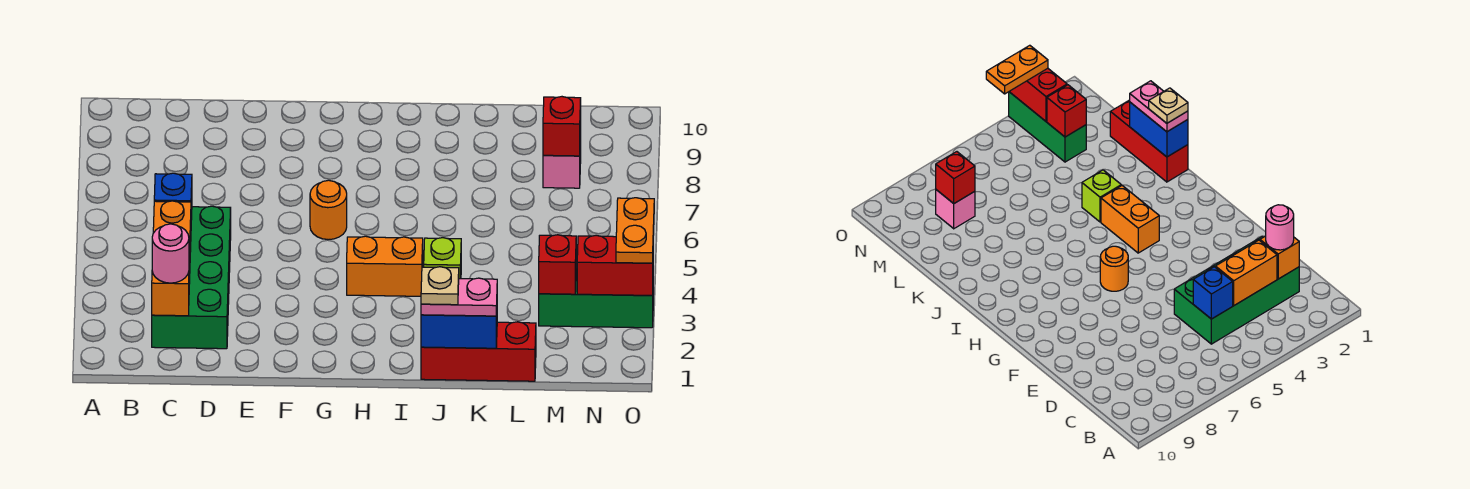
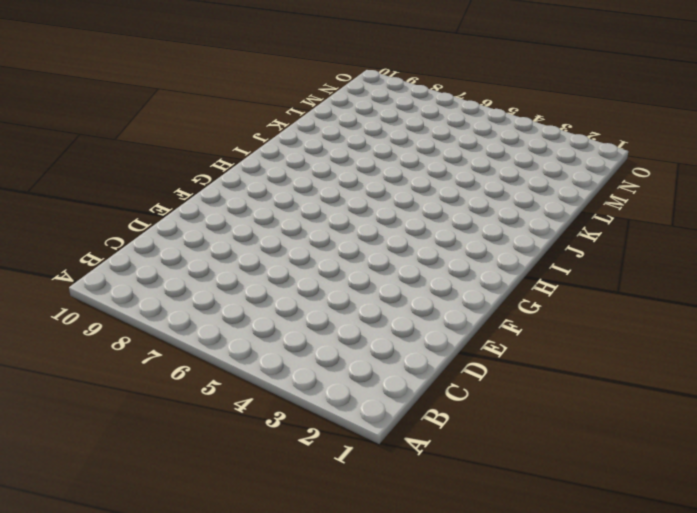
none -> green 2x4 brick [152,206,231,349]
none -> orange 1x1 round brick [310,180,347,240]
none -> orange 1x2 brick [347,236,423,296]

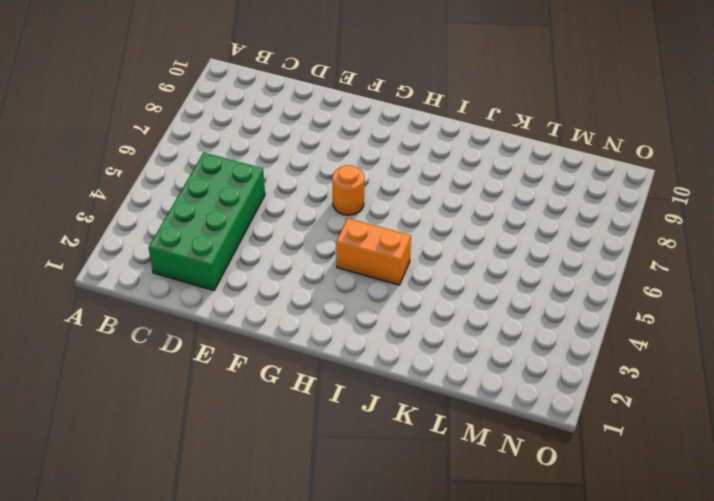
none -> red 1x3 brick [421,322,536,381]
none -> lime 1x1 brick [424,238,461,279]
none -> green 1x3 brick [539,268,653,328]

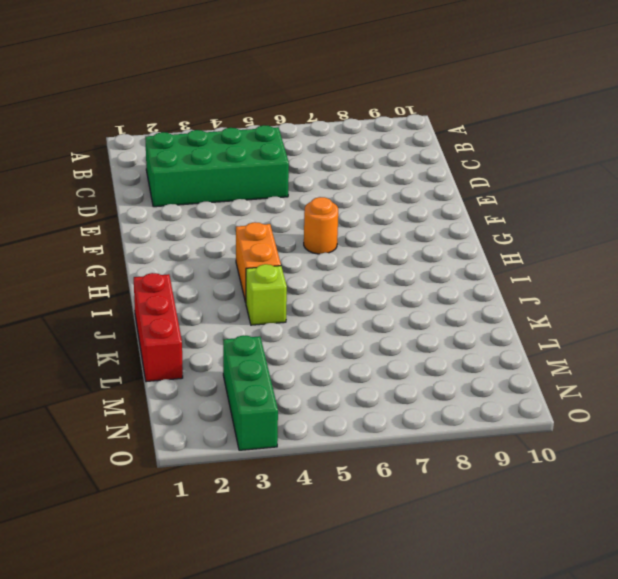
none -> pink 1x1 brick [543,132,581,188]
none -> orange 1x1 brick [152,271,189,316]
none -> orange 1x2 brick [153,201,191,284]

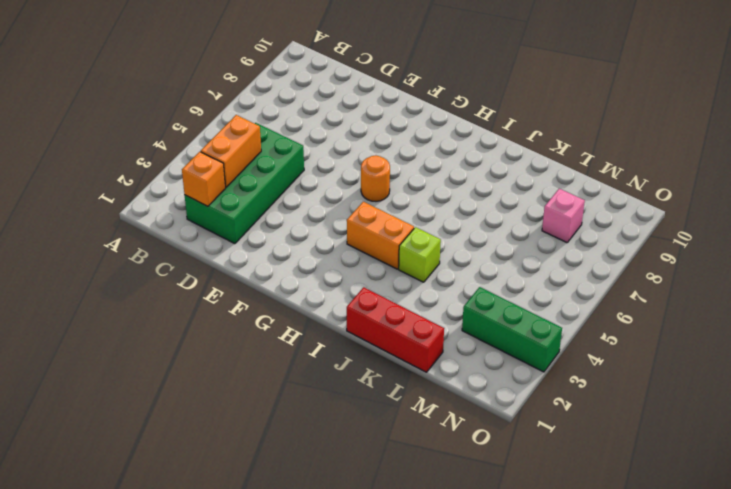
none -> blue 1x1 brick [154,173,192,220]
none -> blue 1x2 brick [421,315,497,348]
none -> red 1x1 brick [539,235,576,294]

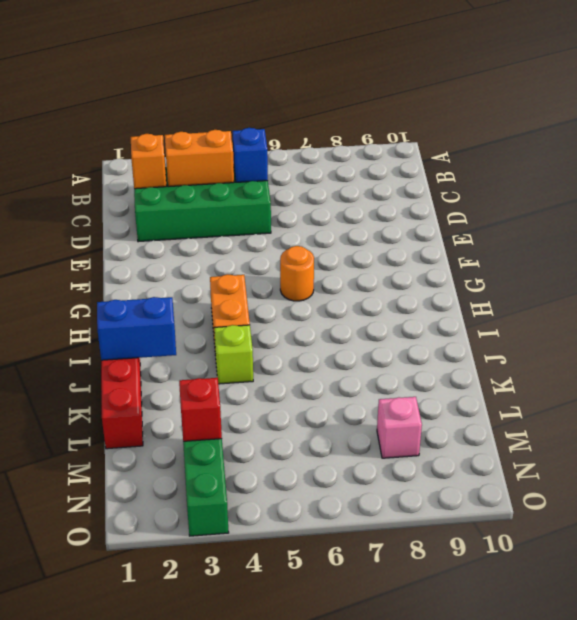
blue 1x2 brick [97,297,176,360] -> blue 1x2 brick turned to [421,315,497,348]
none -> red 1x1 brick [543,97,581,156]
none -> red 1x2 brick [577,235,653,295]
none -> pink 1x1 round brick [152,224,189,283]

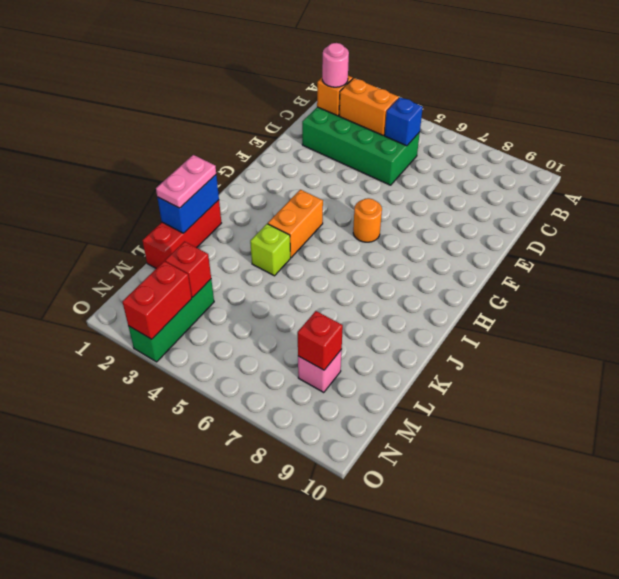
none -> orange 1x2 plate [616,198,654,263]
none -> tan 1x1 plate [421,267,459,305]

